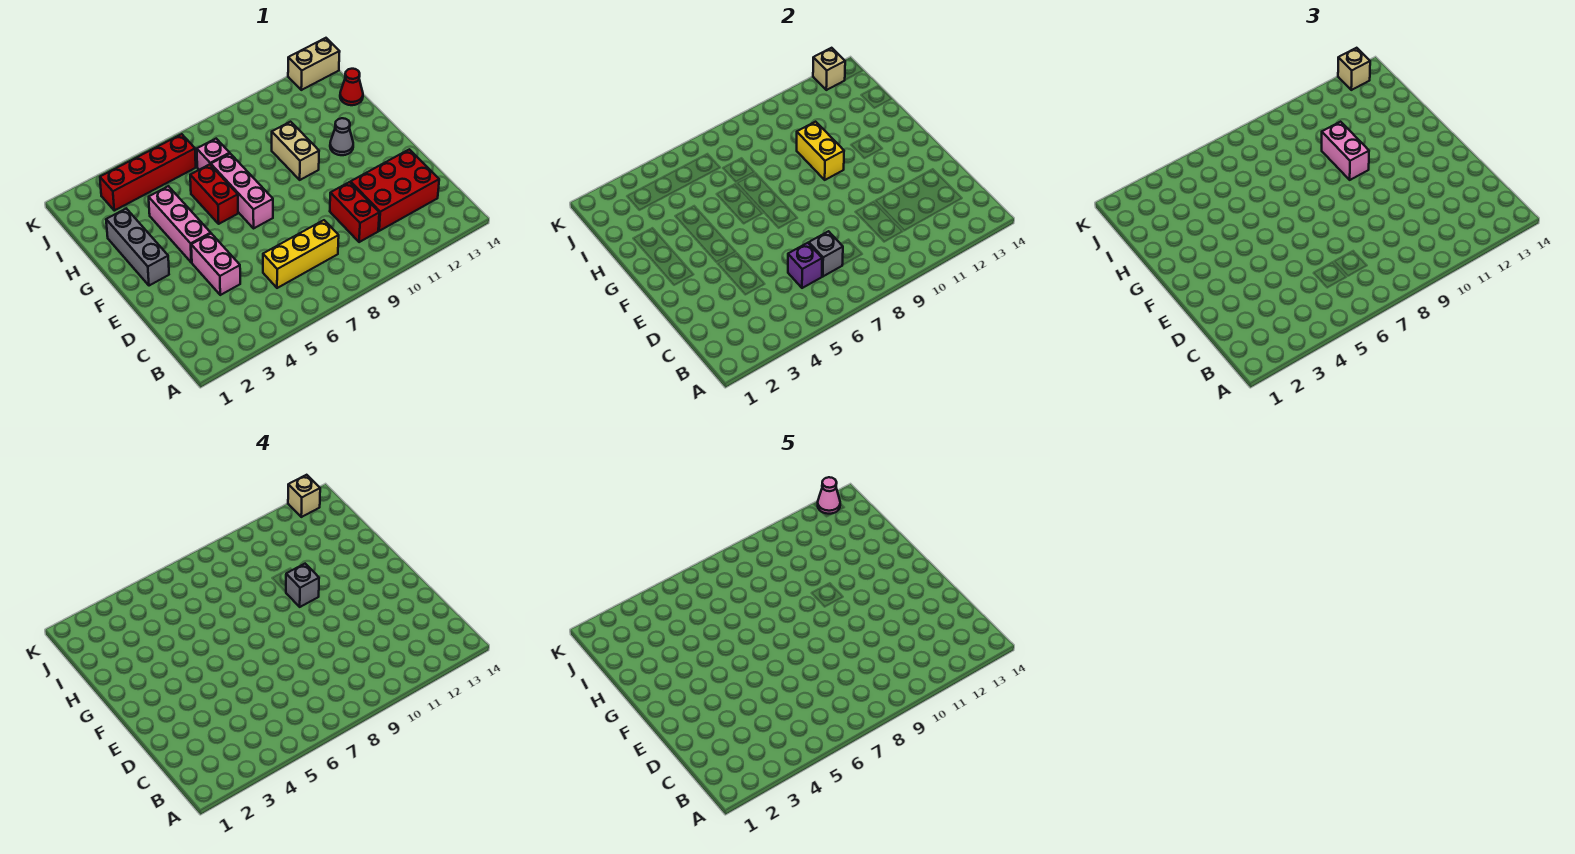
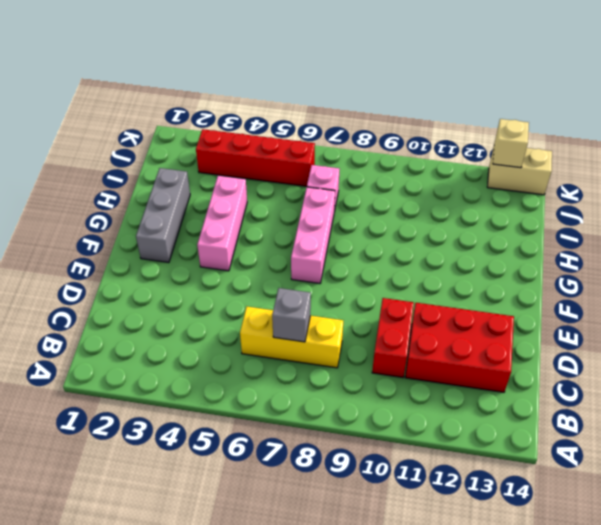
none -> pink 1x2 brick [191,234,240,295]
none -> red 1x2 brick [190,164,238,224]
none -> tan 1x2 brick [272,122,319,180]

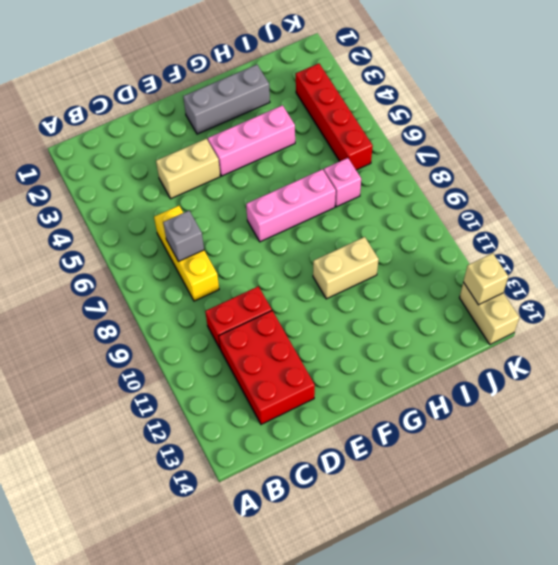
tan 1x2 brick [156,139,220,199] -> pink 1x2 brick [191,234,240,295]
none -> red 1x2 brick [190,164,238,224]
none -> grey 1x1 cone [330,118,353,155]
none -> red 1x1 cone [340,69,363,105]

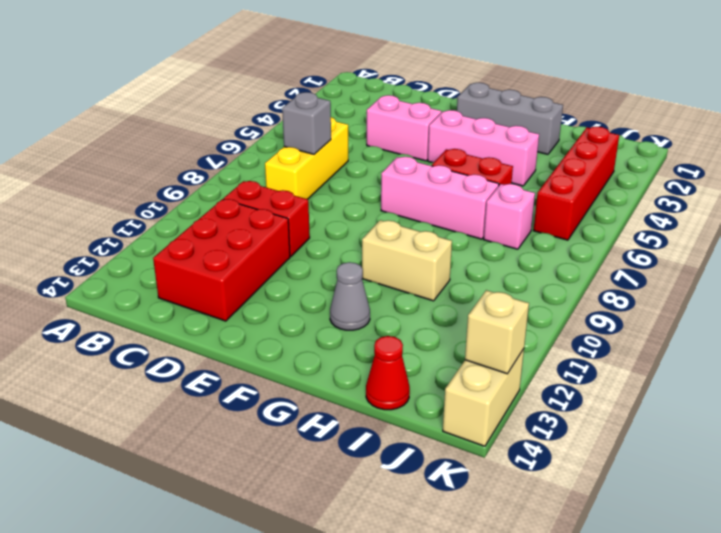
none -> purple 1x1 brick [788,243,822,288]
none -> yellow 1x2 brick [797,122,844,180]
none -> pink 1x2 brick [1322,122,1369,180]

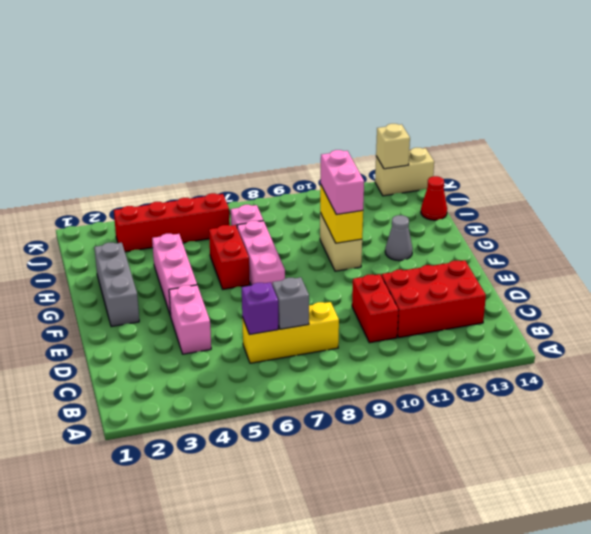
none -> tan 1x1 brick [1338,48,1370,90]
none -> grey 1x1 brick [286,564,319,607]
none -> tan 1x1 brick [288,475,320,517]

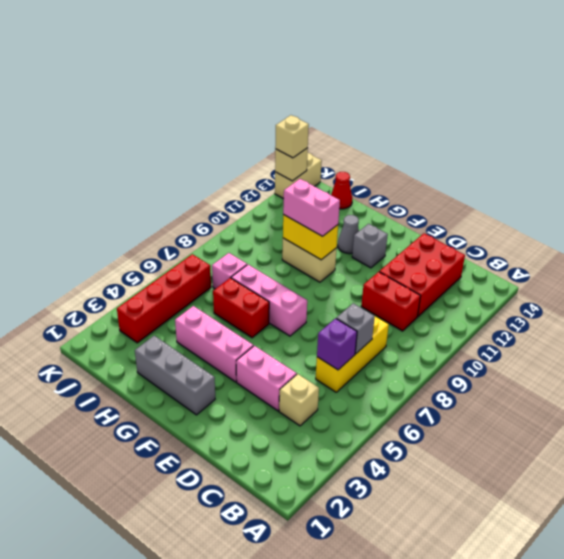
tan 1x1 brick [279,374,319,426] -> tan 1x1 brick moved to [288,475,320,517]
grey 1x1 brick [352,224,388,268] -> grey 1x1 brick moved to [286,564,319,607]
none -> pink 1x1 cone [818,477,840,514]

